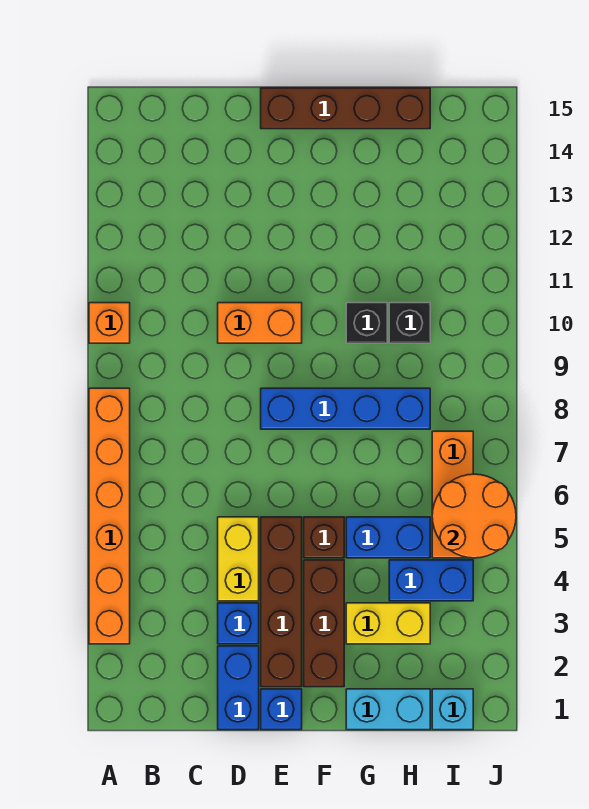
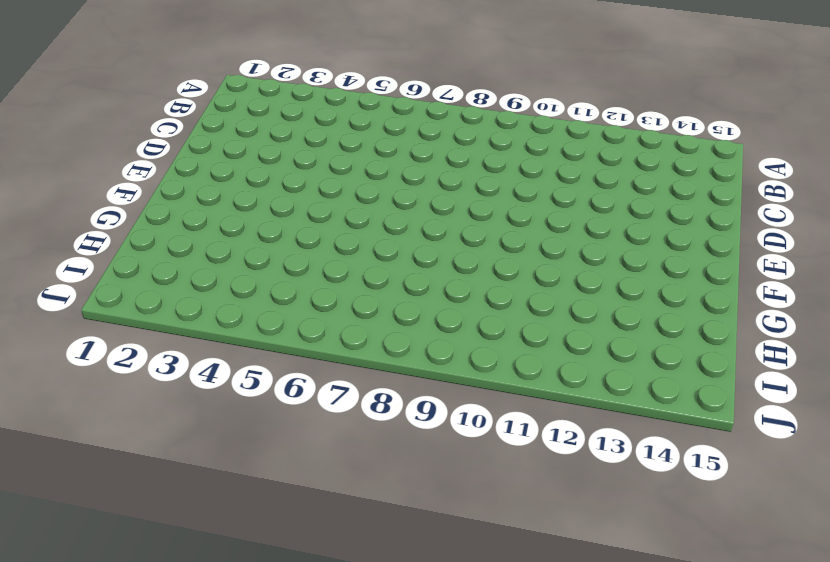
none -> orange 1x6 brick [89,388,130,644]
none -> orange 1x1 brick [89,303,130,343]
none -> blue 1x2 brick [218,646,259,730]

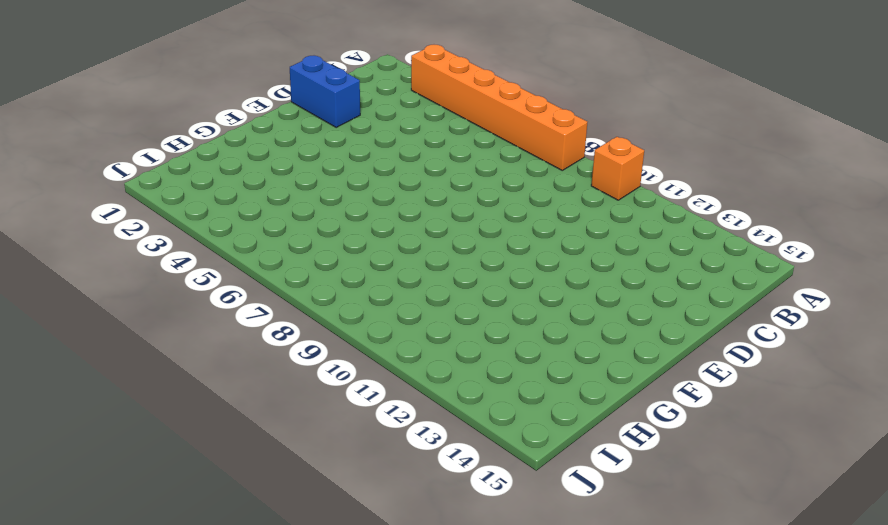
none -> blue 1x1 brick [218,603,259,644]
none -> yellow 1x2 brick [218,517,259,601]
none -> orange 1x2 brick [218,303,302,343]

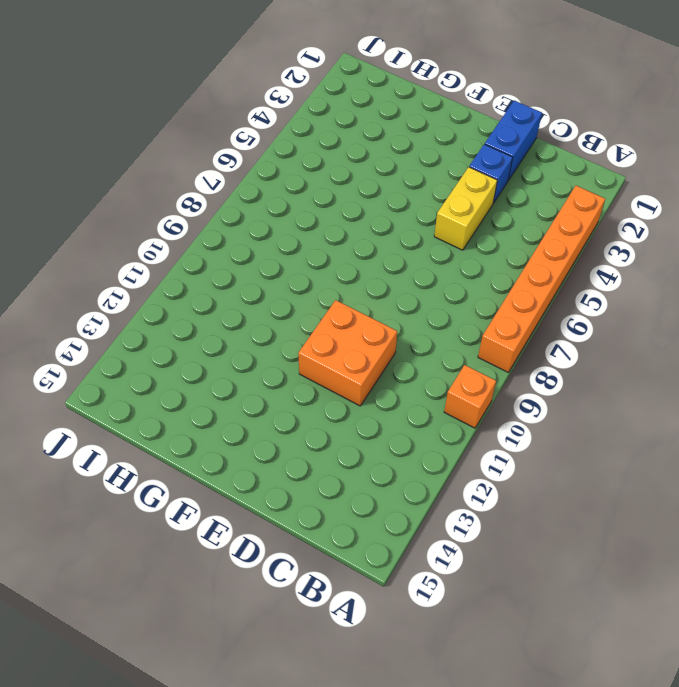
orange 2x2 brick [298,300,397,406] -> orange 1x2 brick [218,303,302,343]
none -> blue 1x1 brick [261,689,302,730]
none -> brown 1x4 brick [261,517,302,687]
none -> blue 1x4 brick [261,388,430,429]

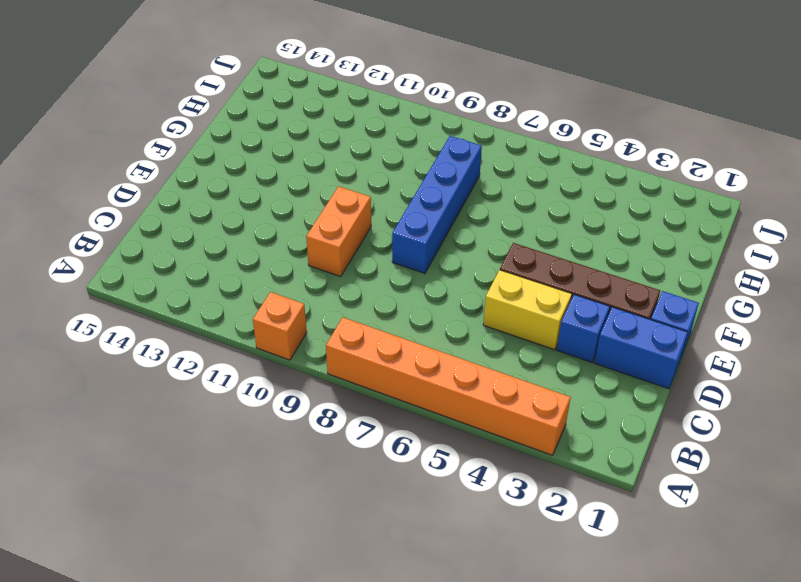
none -> brown 1x4 brick [261,88,430,129]
none -> brown 1x3 brick [304,560,344,687]
none -> brown 1x1 brick [304,517,344,558]

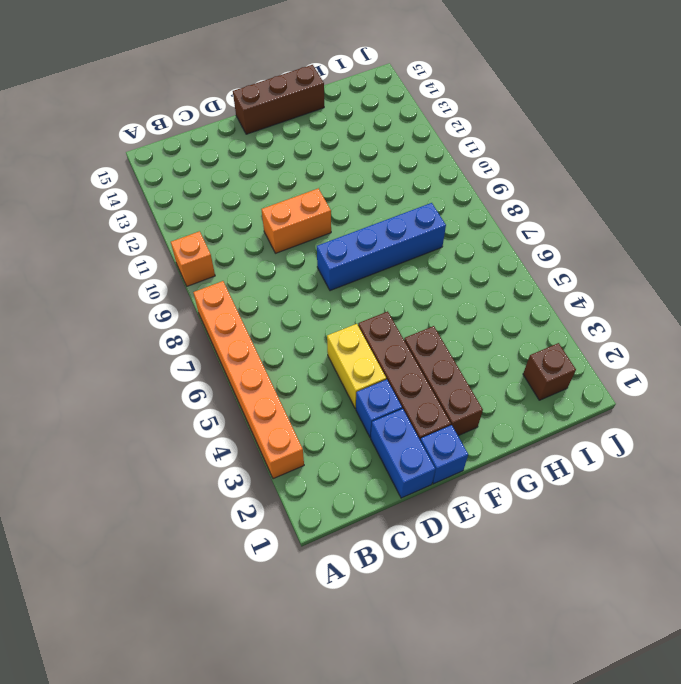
brown 1x3 brick [233,65,324,134] -> brown 1x4 brick [261,88,430,129]
brown 1x1 brick [523,343,576,400] -> brown 1x1 brick moved to [304,517,344,558]
none -> cyan 1x2 brick [346,689,430,730]
none -> yellow 1x2 brick [346,603,430,644]
none -> blue 1x2 brick [346,517,430,558]

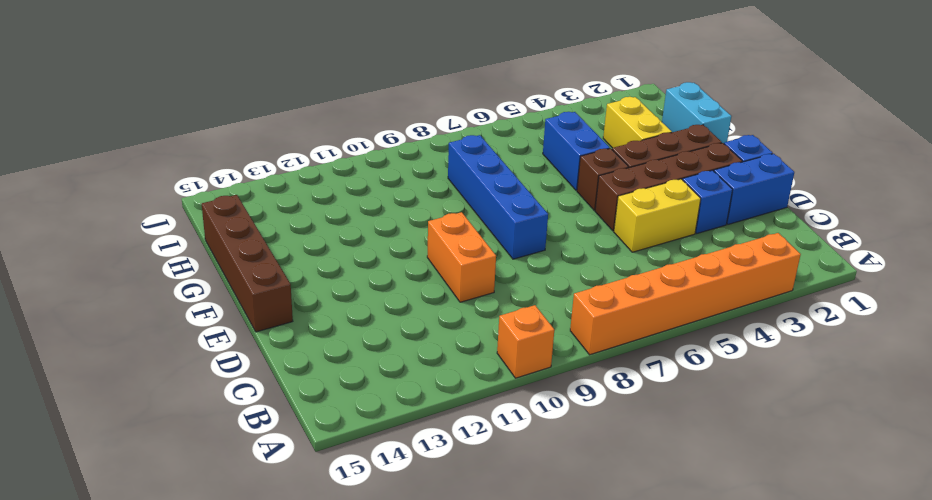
none -> black 1x1 brick [346,303,387,343]
none -> blue 1x2 brick [389,560,473,601]
none -> black 1x1 brick [389,303,430,343]

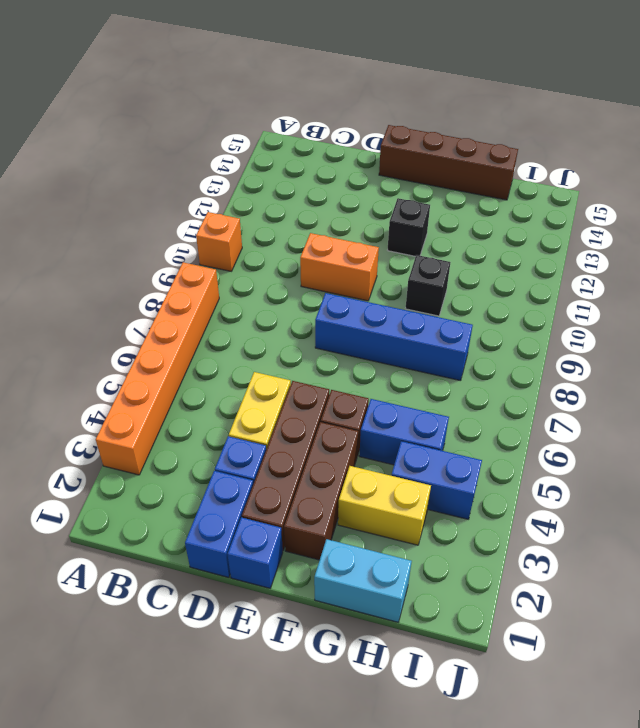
black 1x1 brick [388,198,430,256] -> black 1x1 brick moved to [389,303,430,343]
none -> cyan 1x1 brick [432,689,473,730]
none -> orange 1x3 brick [432,431,473,558]
none -> orange 2x2 round brick [432,474,516,558]

